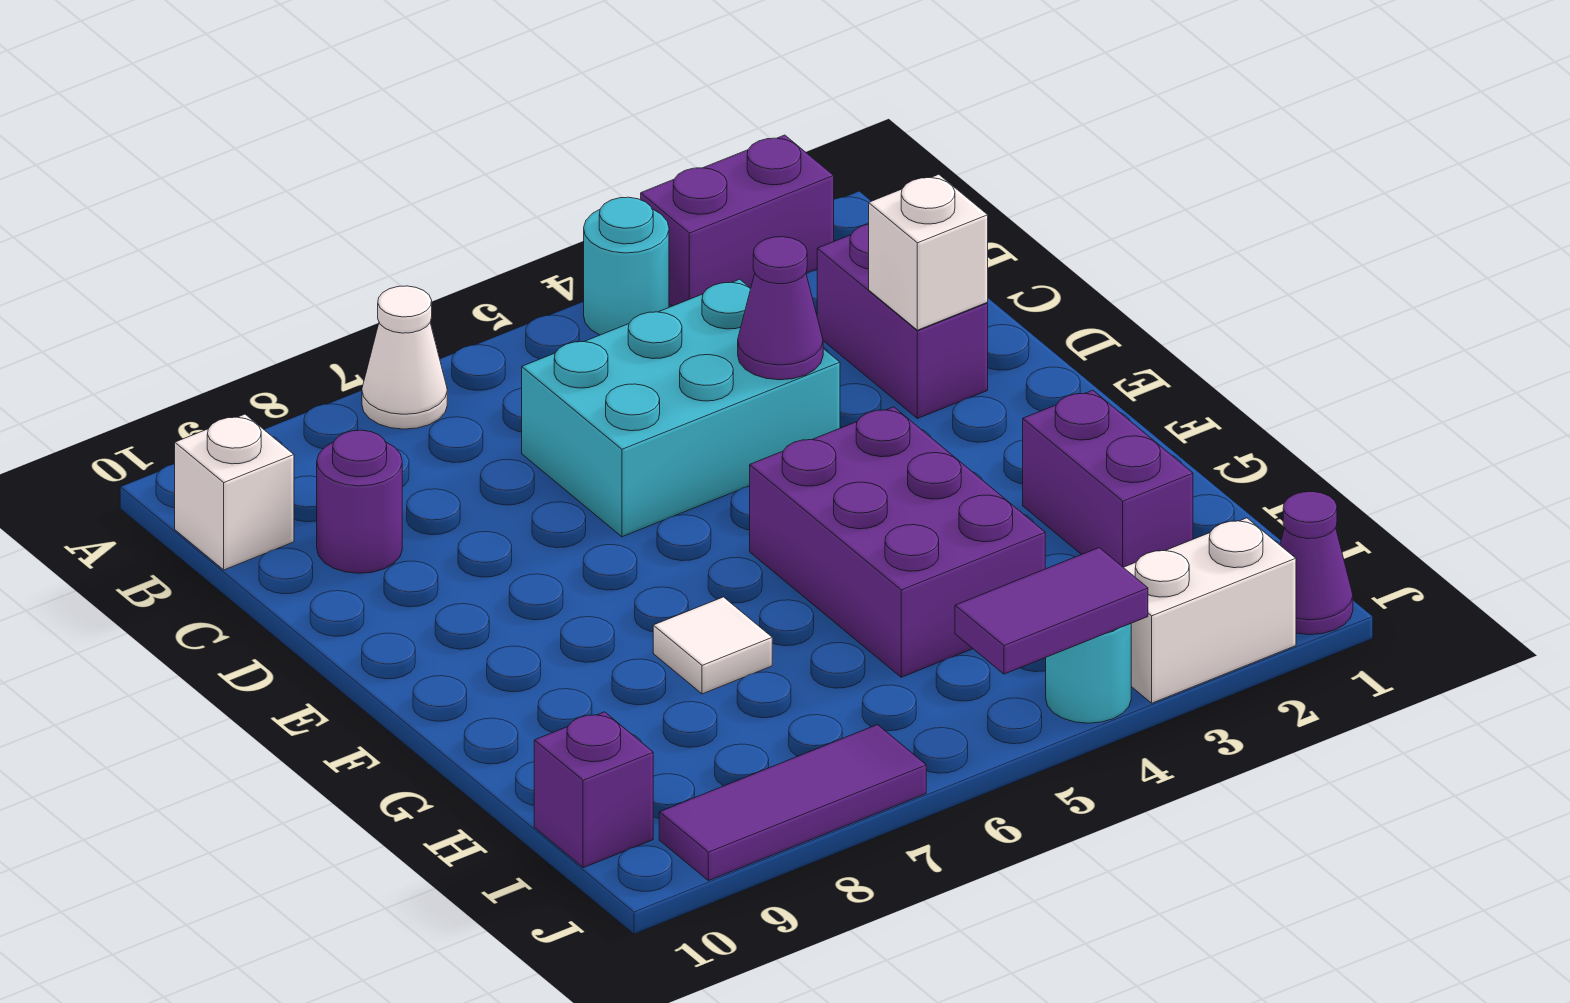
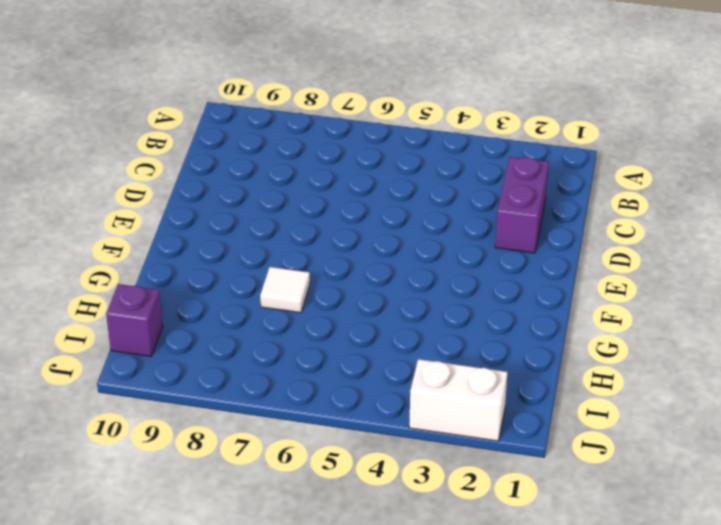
none -> purple 1x2 brick [641,135,834,306]
none -> cyan 1x1 round brick [584,197,669,335]
none -> white 1x1 cone [362,286,447,429]

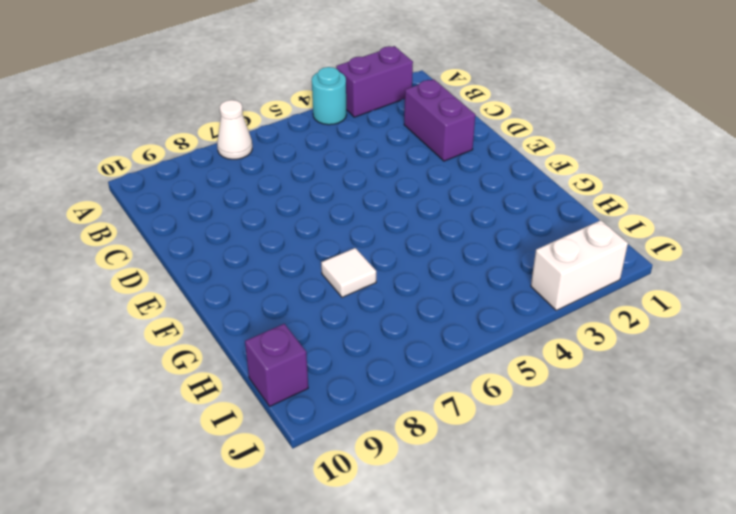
none -> white 1x1 brick [175,414,294,570]
none -> cyan 2x3 brick [522,279,840,537]
none -> purple 1x1 round brick [317,430,402,573]

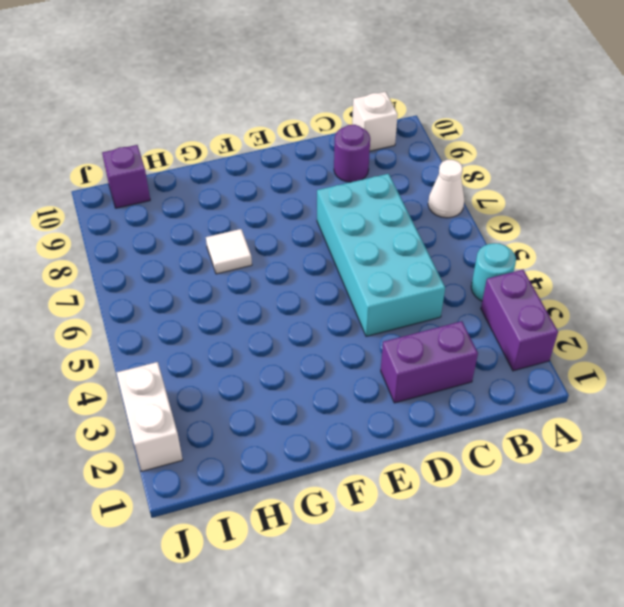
cyan 2x4 brick [317,174,445,336] -> cyan 2x3 brick [522,279,840,537]
none -> purple 2x3 brick [750,407,1045,677]
none -> purple 1x2 brick [1023,390,1193,567]
none -> purple 1x1 cone [1280,492,1353,635]

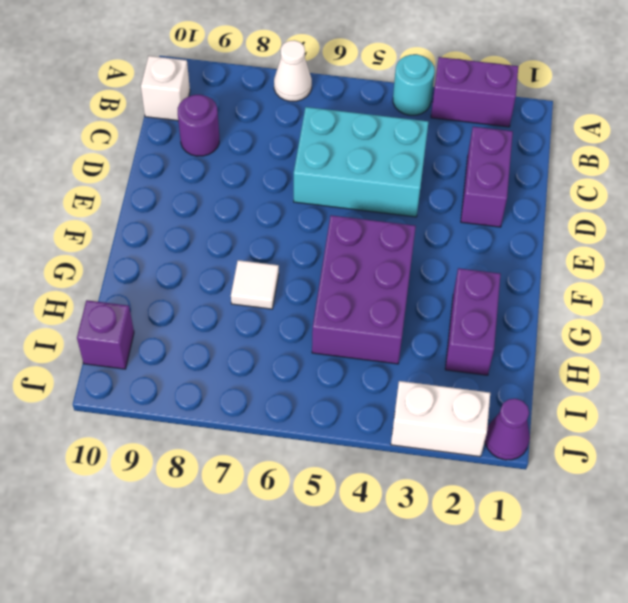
none -> cyan 1x1 round brick [1046,624,1131,723]
none -> purple 1x3 tile [659,725,926,881]
none -> white 1x1 brick [869,174,988,330]

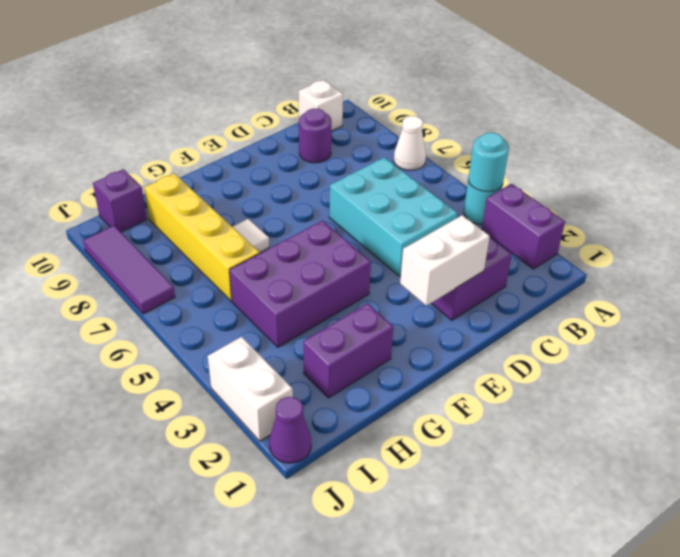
cyan 1x1 round brick [468,133,509,192] -> cyan 1x1 round brick moved to [1046,624,1131,723]
white 1x2 brick [400,215,490,306] -> white 1x1 brick [869,174,988,330]
yellow 1x4 brick [144,173,260,301] -> none
none -> purple 1x1 cone [738,237,823,380]
none -> purple 1x2 tile [955,548,1148,674]

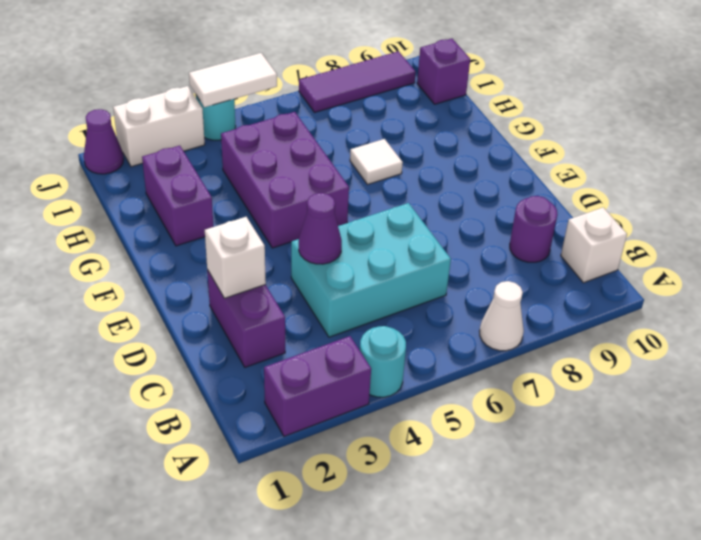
white 1x2 tile [189,53,277,107] -> purple 1x2 tile [955,548,1148,674]

